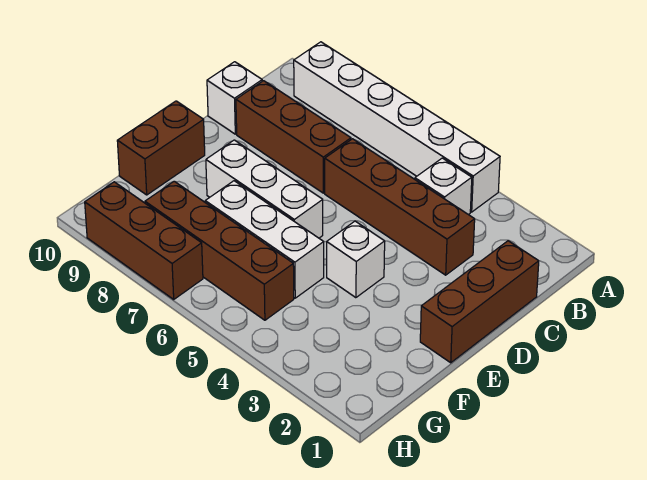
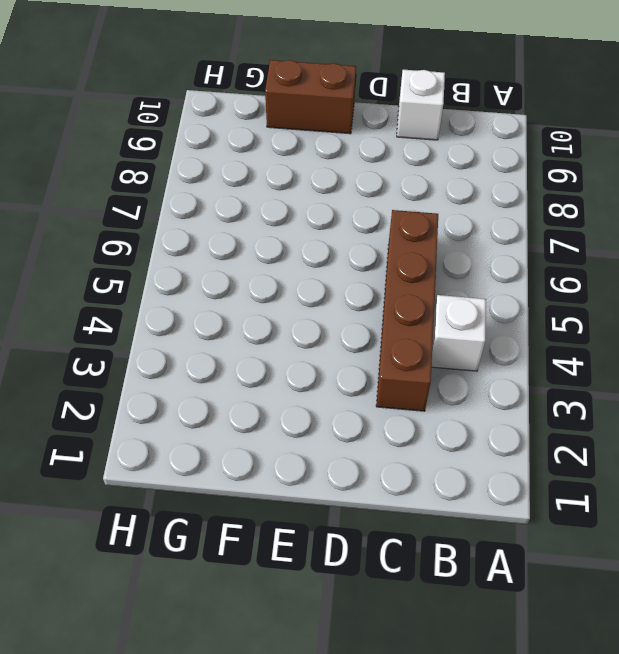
none -> white 1x6 brick [294,42,500,212]
none -> brown 1x3 brick [420,241,539,363]
none -> brown 1x3 brick [236,81,351,193]

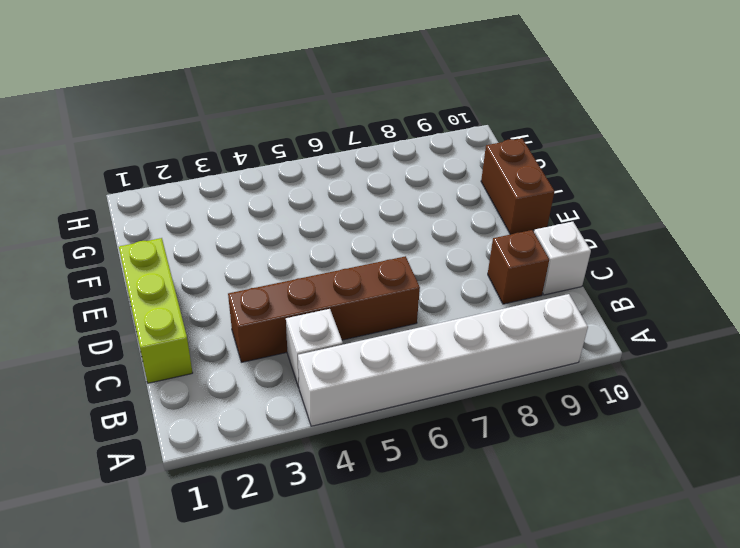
lime 1x3 brick [119,238,193,383] -> brown 1x3 brick [420,241,539,363]
brown 1x1 brick [488,230,549,304] -> brown 1x3 brick [236,81,351,193]
none -> white 1x1 brick [327,221,385,298]
none -> white 1x3 brick [206,140,323,238]
none -> white 1x3 brick [205,181,324,298]

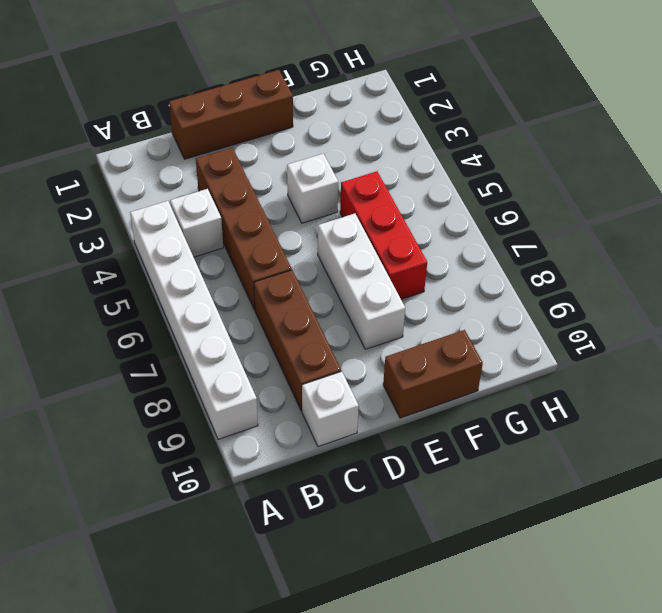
red 1x3 brick [340,171,427,299] -> white 1x3 brick [205,181,324,298]
none -> brown 1x4 brick [145,181,294,320]
none -> brown 1x3 brick [85,182,203,299]

